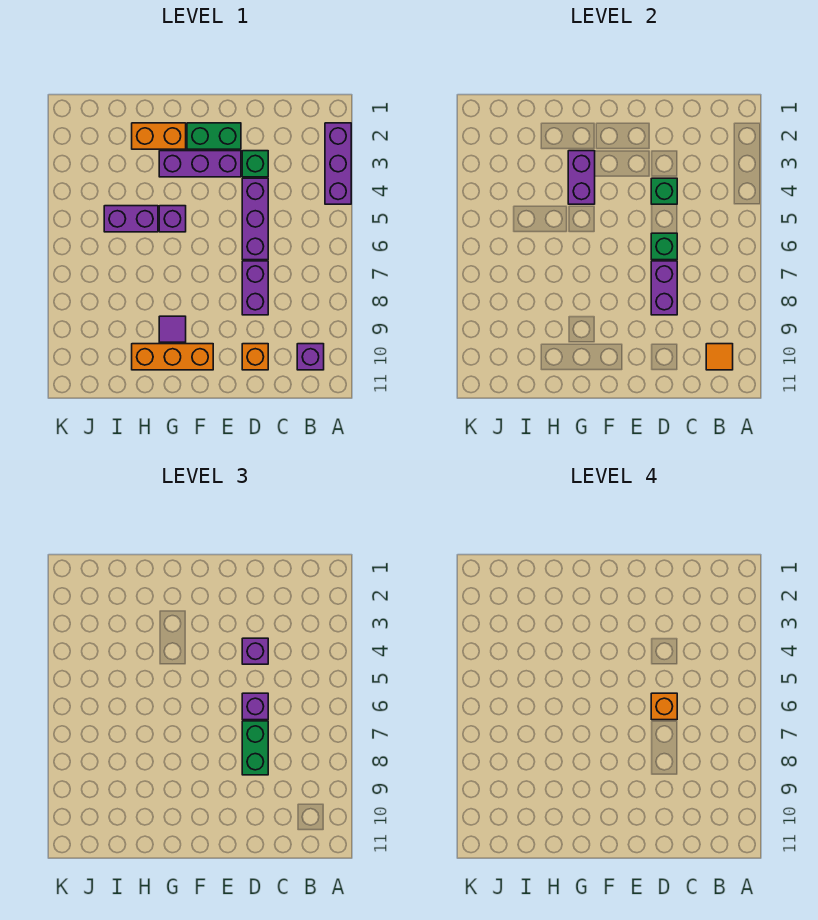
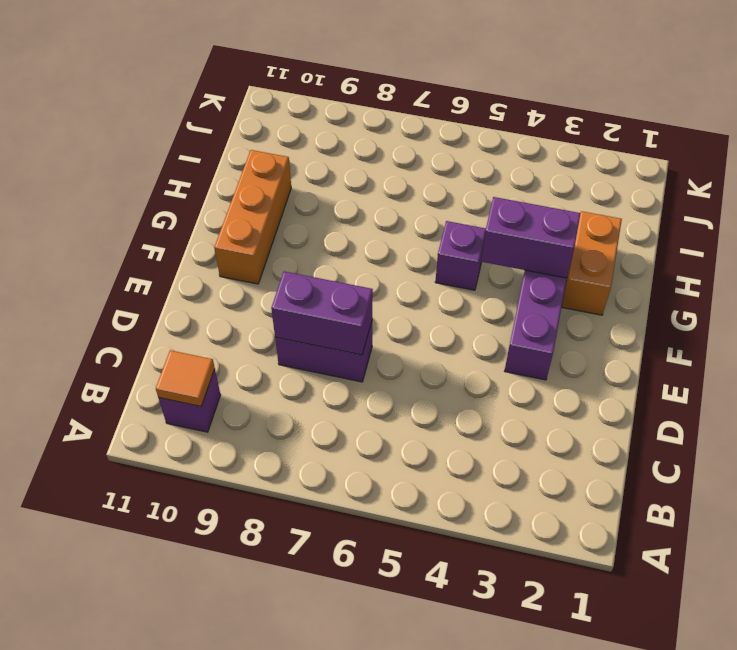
none -> purple 1x3 brick [325,123,351,204]
none -> green 1x1 brick [242,151,268,177]
none -> purple 1x3 brick [242,178,268,260]

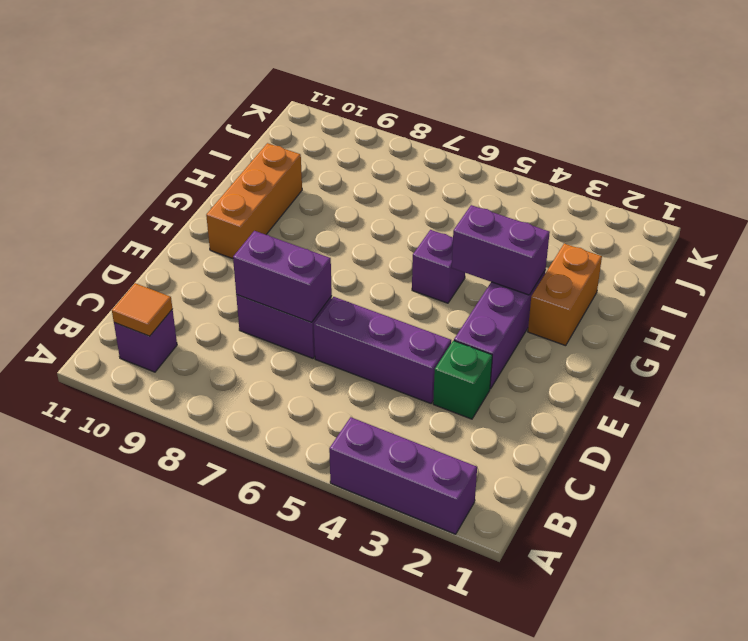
none -> orange 1x1 brick [242,344,268,370]
none -> green 1x2 brick [187,123,241,149]
none -> purple 1x1 tile [159,316,186,342]

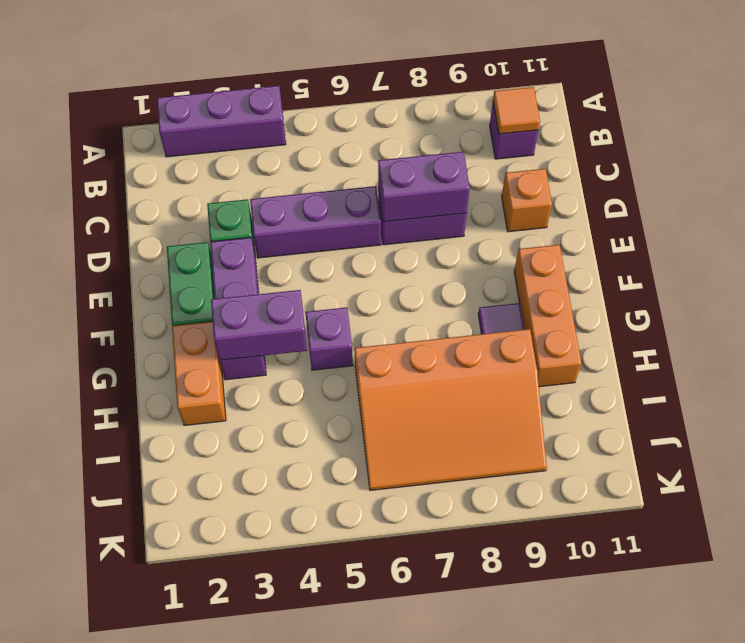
orange 3x4 slope [354,329,547,490] -> none
none -> purple 1x2 brick [104,206,158,232]
none -> green 1x1 brick [651,178,677,204]
none -> green 1x1 brick [651,233,677,260]

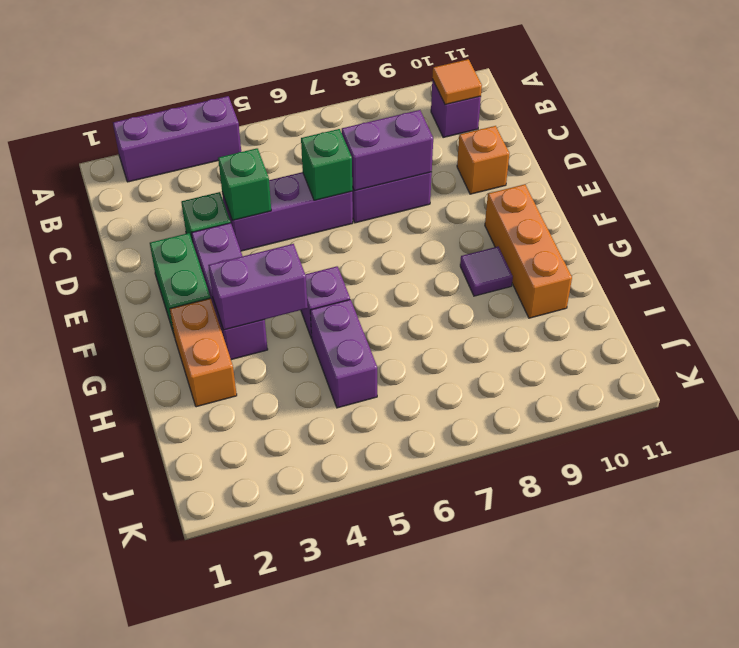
none -> purple 1x1 brick [242,638,268,664]
none -> purple 1x1 brick [242,693,268,720]
none -> green 1x2 brick [242,721,268,775]

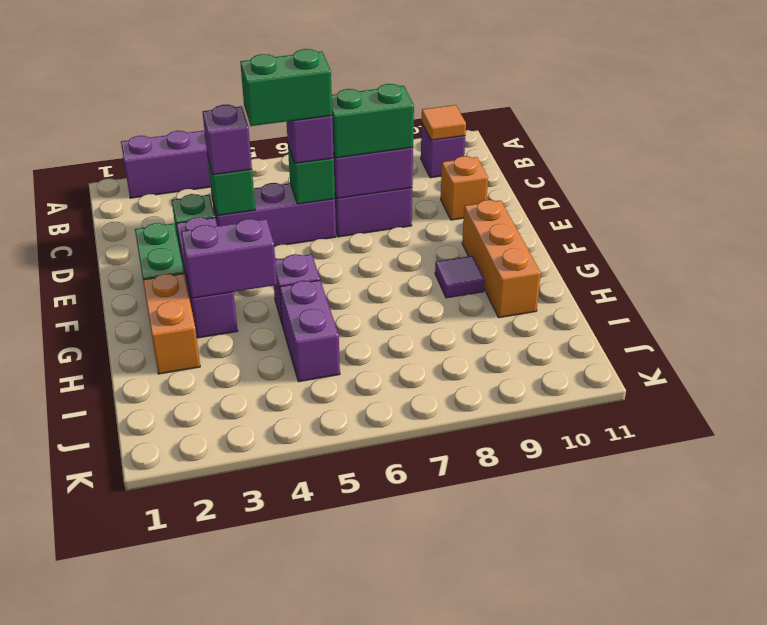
green 1x2 brick [240,49,332,126] -> orange 1x1 brick [651,693,677,720]

